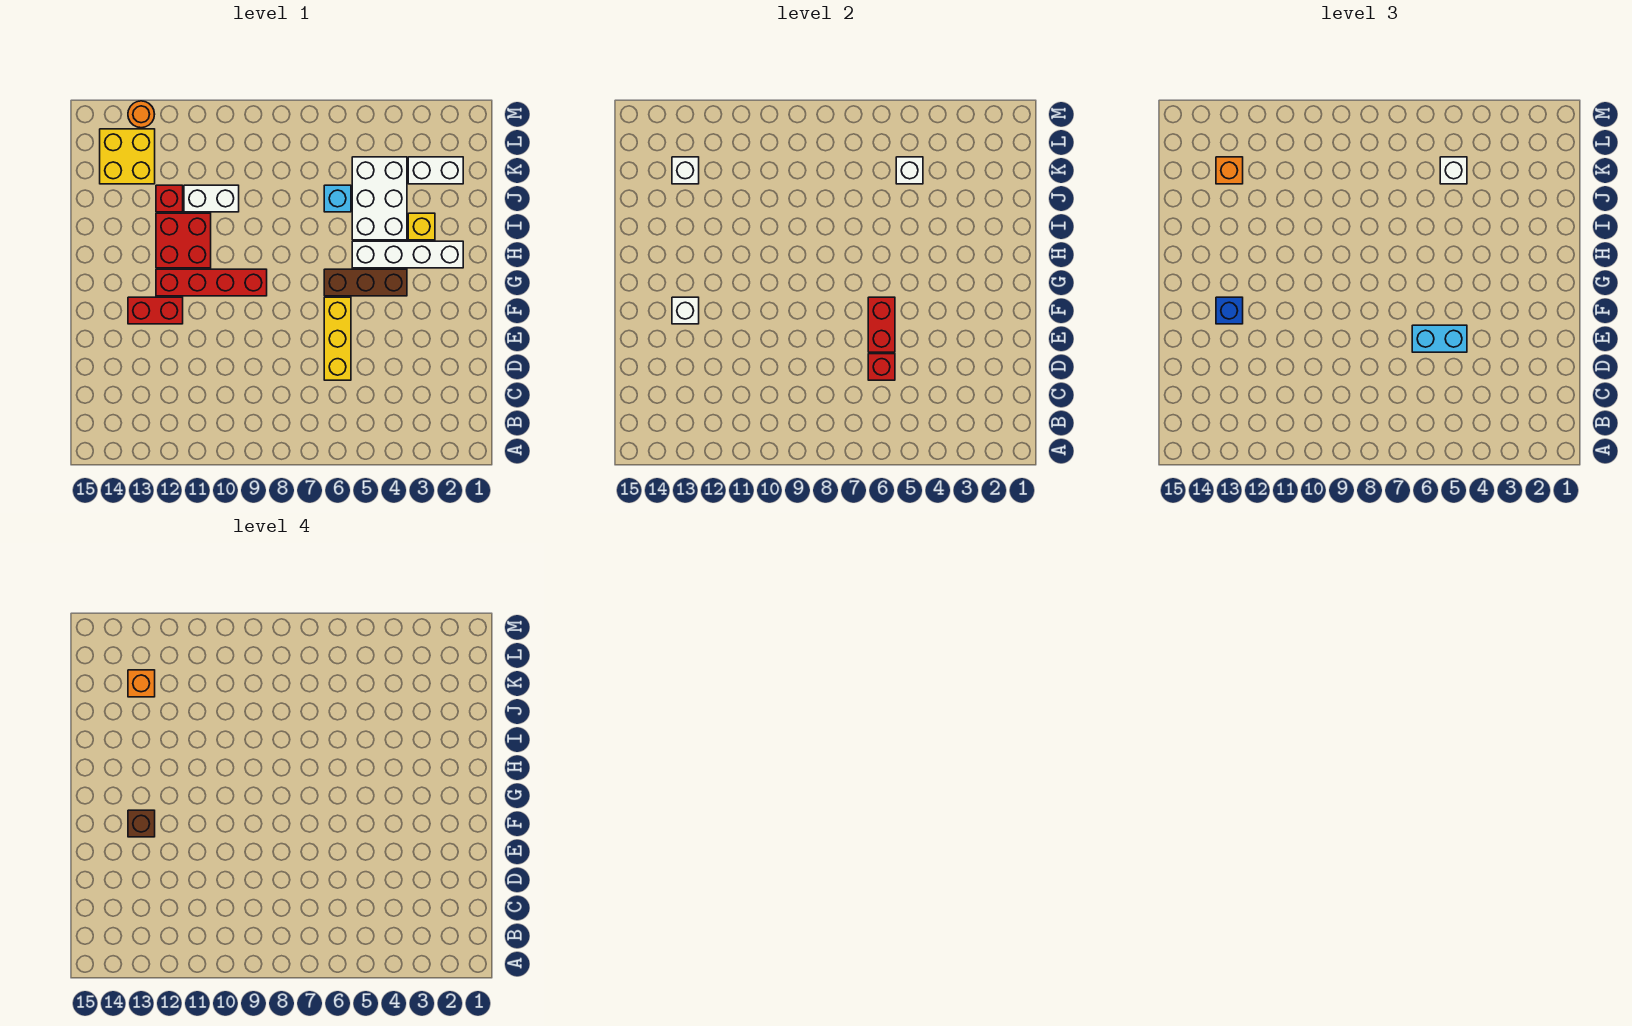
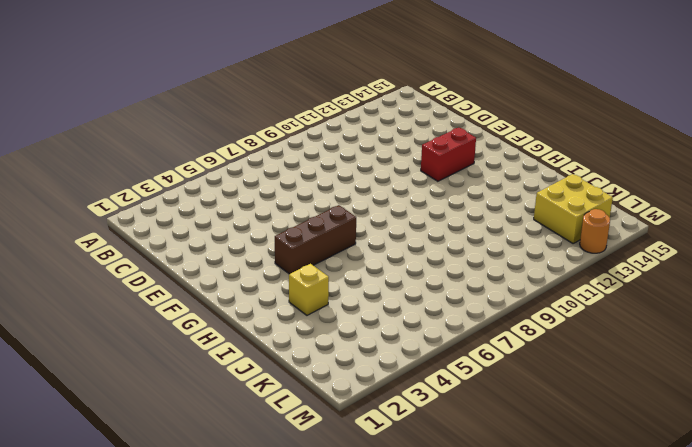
none -> yellow 1x3 brick [324,297,351,380]
none -> red 1x4 brick [156,269,267,296]
none -> white 1x4 brick [352,241,463,268]

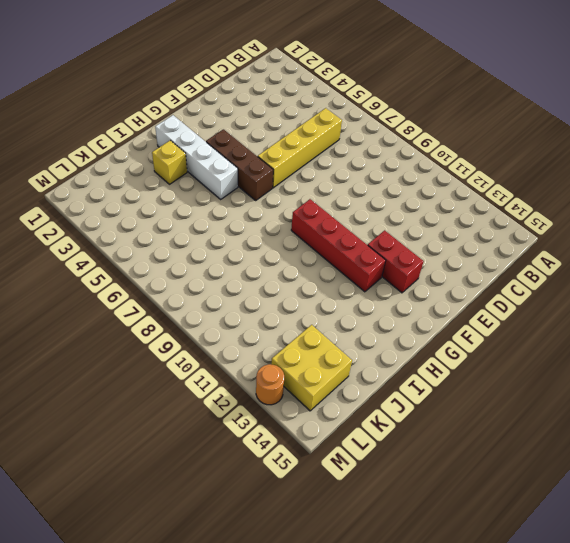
yellow 1x4 brick [258,108,342,188] -> yellow 1x3 brick [324,297,351,380]
none -> red 2x2 brick [156,213,211,268]
none -> white 2x3 brick [352,157,407,240]
none -> cyan 1x1 brick [324,185,351,212]

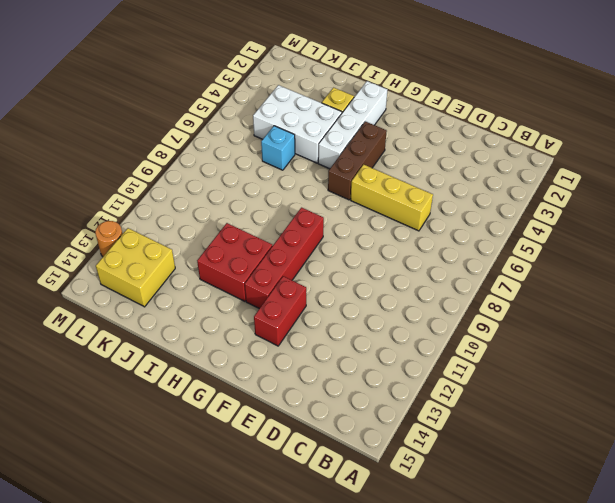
none -> white 1x2 brick [184,185,239,212]
none -> red 1x1 brick [156,185,183,212]
none -> white 1x2 brick [408,157,463,184]

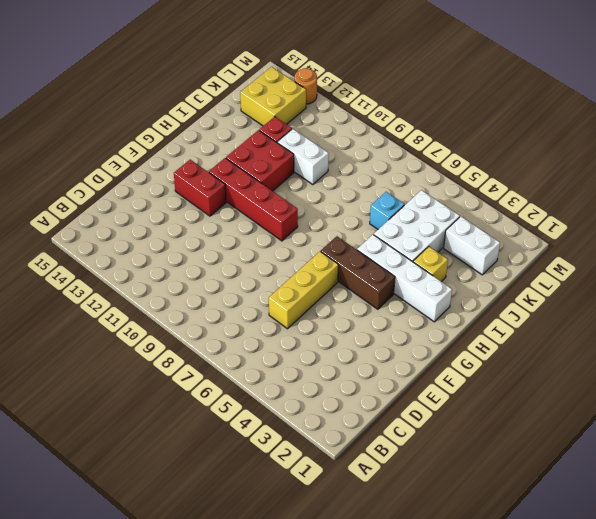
none -> red 1x1 brick [868,354,895,380]
none -> red 1x2 brick [868,297,895,352]
none -> white 1x1 brick [672,297,699,324]

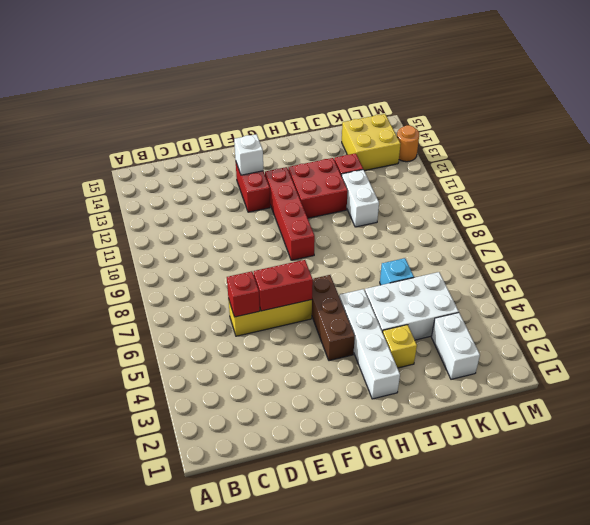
none -> white 1x1 brick [896,157,923,184]
none -> white 1x1 brick [672,157,699,184]
none -> cyan 1x2 brick [1412,325,1467,352]

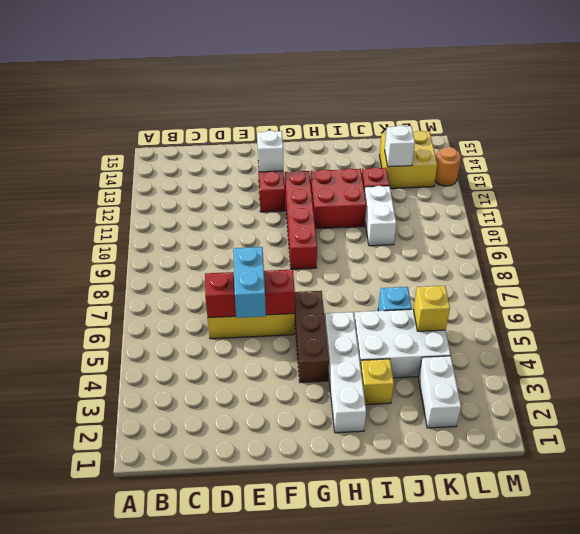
yellow 1x1 brick [413,286,450,331] -> white 1x1 brick [896,157,923,184]
none -> blue 1x1 brick [1216,297,1243,324]
none -> white 1x1 brick [1440,157,1467,184]
none -> orange 1x1 brick [1216,157,1243,184]

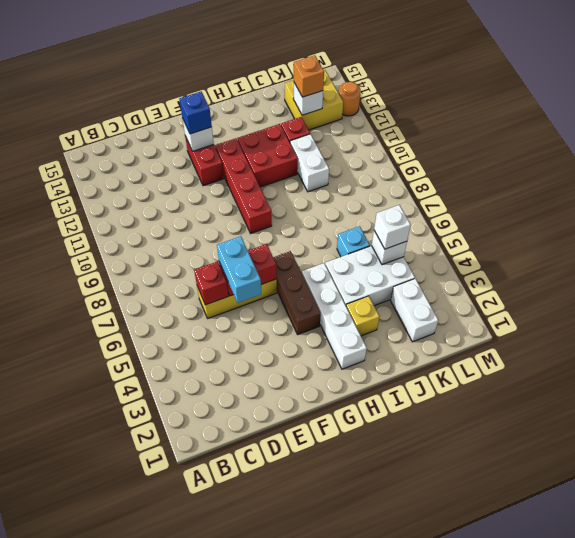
none -> brown 1x1 brick [128,810,155,837]
none -> orange 1x1 brick [128,670,155,697]

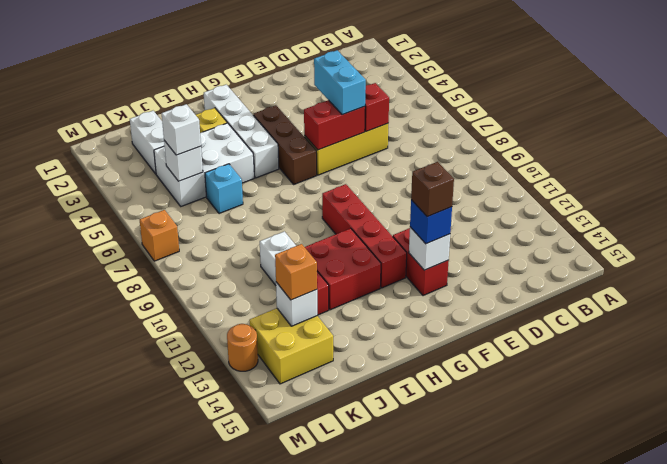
orange 1x1 brick [140,210,179,261] -> orange 1x1 brick moved to [128,670,155,697]

